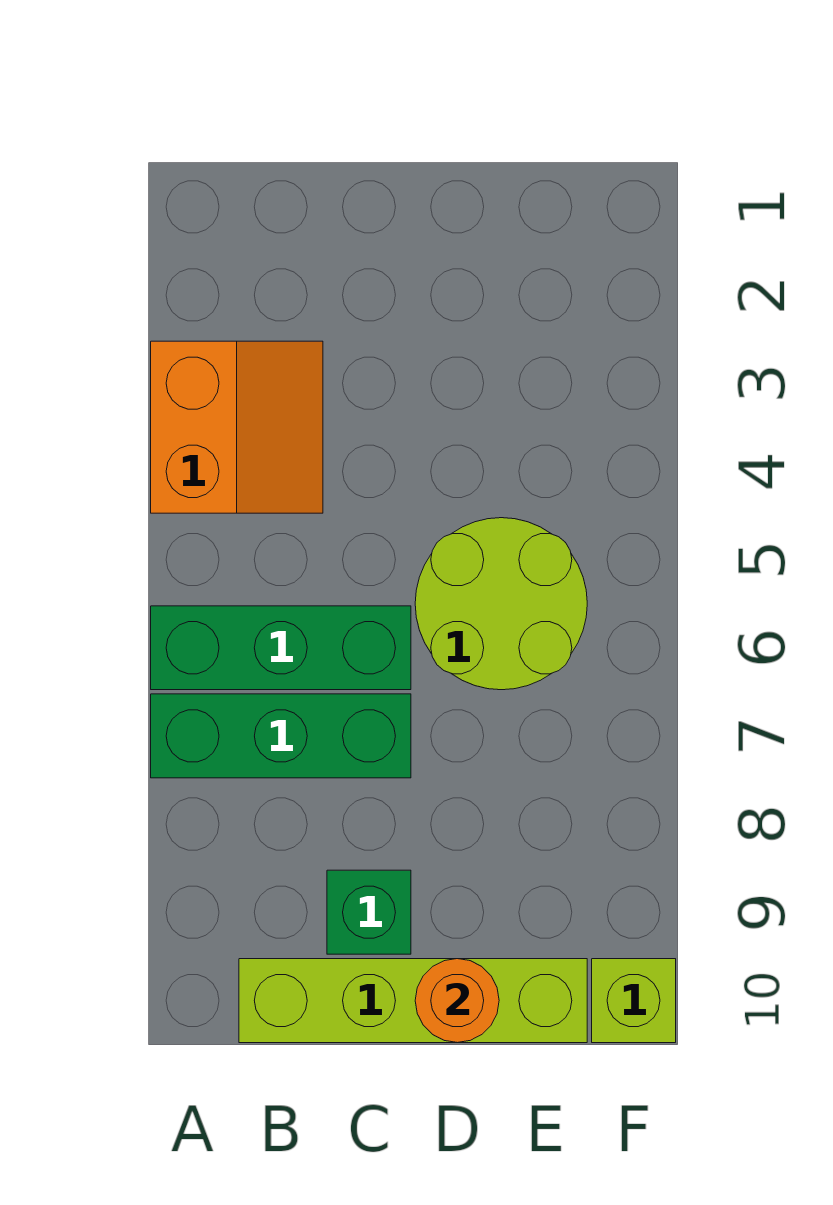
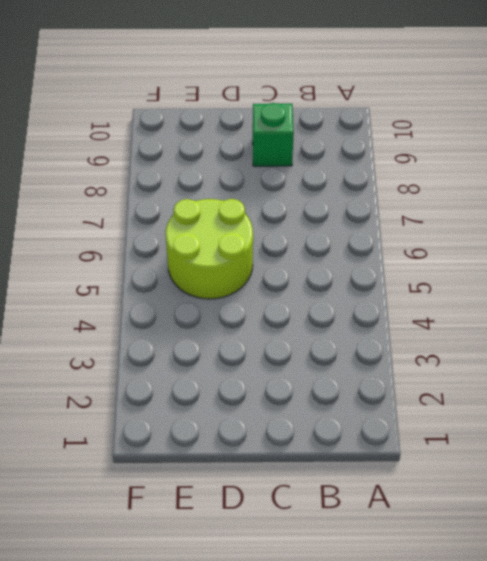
none -> orange 2x2 slope [151,341,323,513]
none -> green 1x3 brick [151,606,411,690]

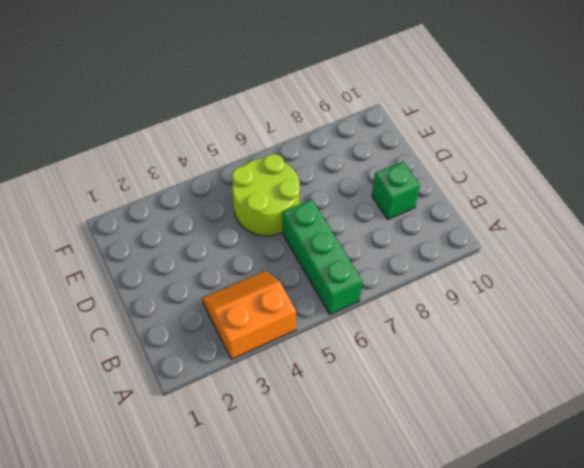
none -> green 1x3 brick [151,694,411,778]
none -> lime 1x4 brick [239,959,587,1043]

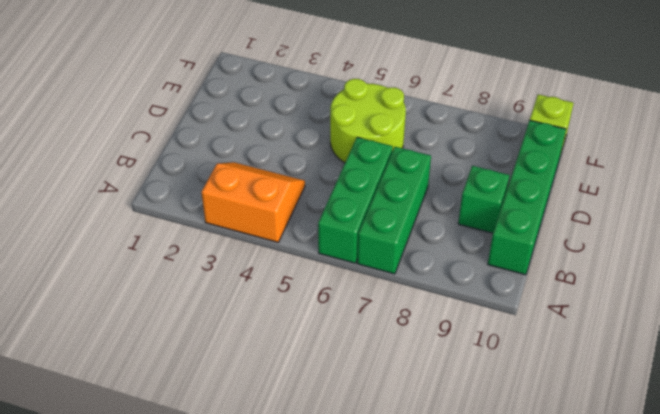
green 1x4 brick [488,120,566,275] -> lime 1x4 brick [239,959,587,1043]
none -> orange 1x1 round brick [415,959,499,1043]

